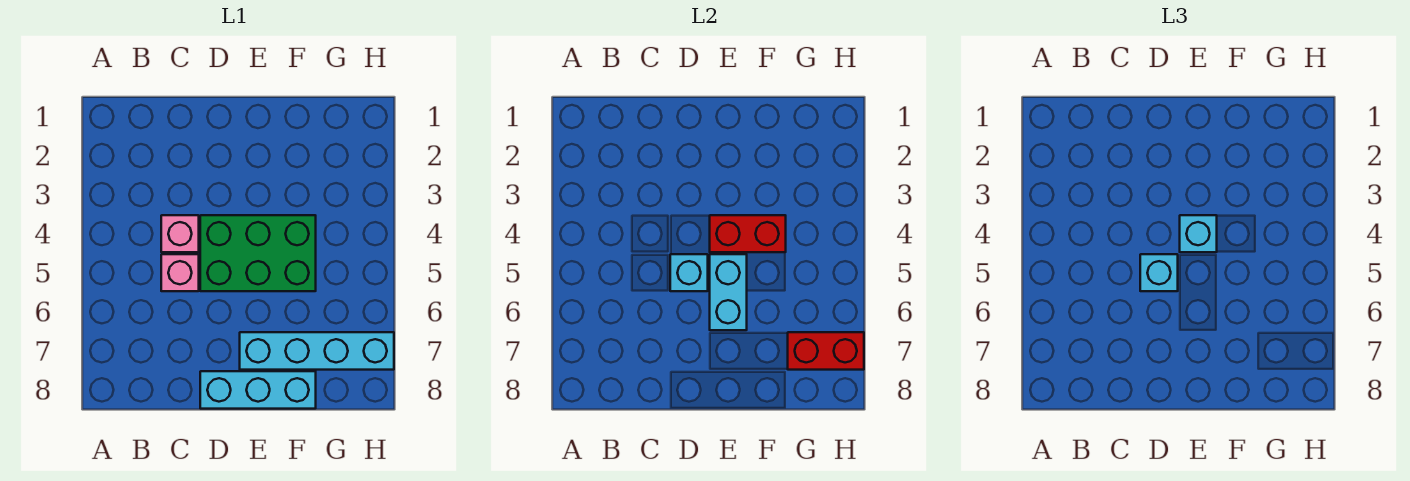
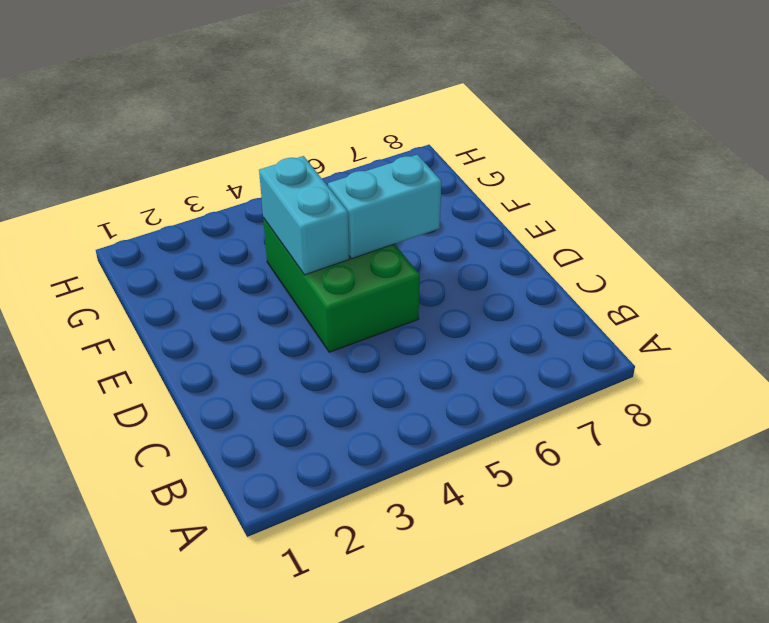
cyan 1x2 brick [259,156,349,275] -> red 1x2 brick [710,215,786,252]
none -> pink 1x1 brick [161,215,199,252]
none -> pink 1x1 brick [161,254,199,291]

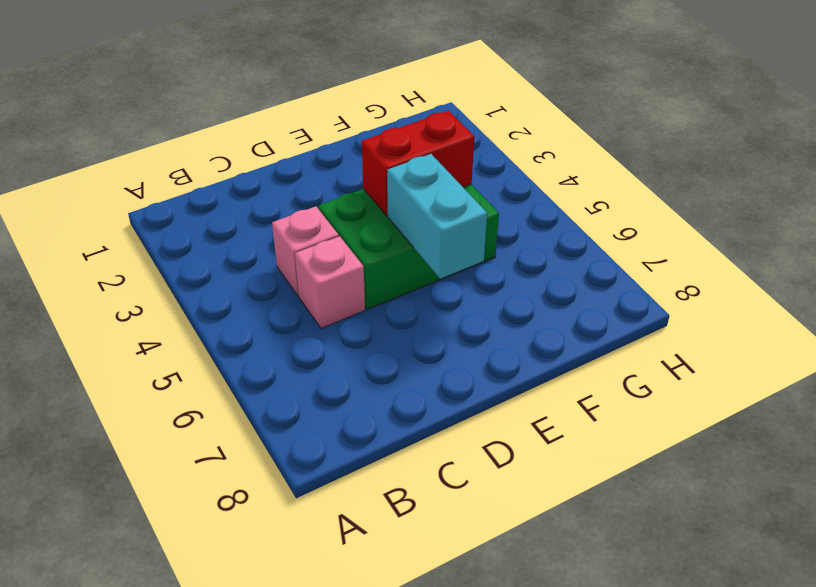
none -> cyan 1x3 brick [200,371,316,409]
none -> cyan 1x4 brick [240,332,394,370]

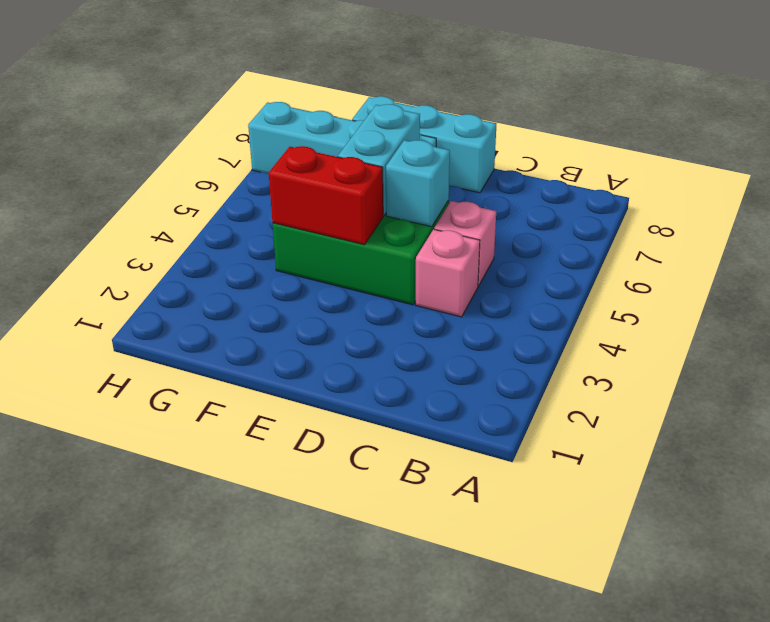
none -> red 1x2 brick [788,332,864,370]
none -> cyan 1x1 brick [1140,254,1178,291]

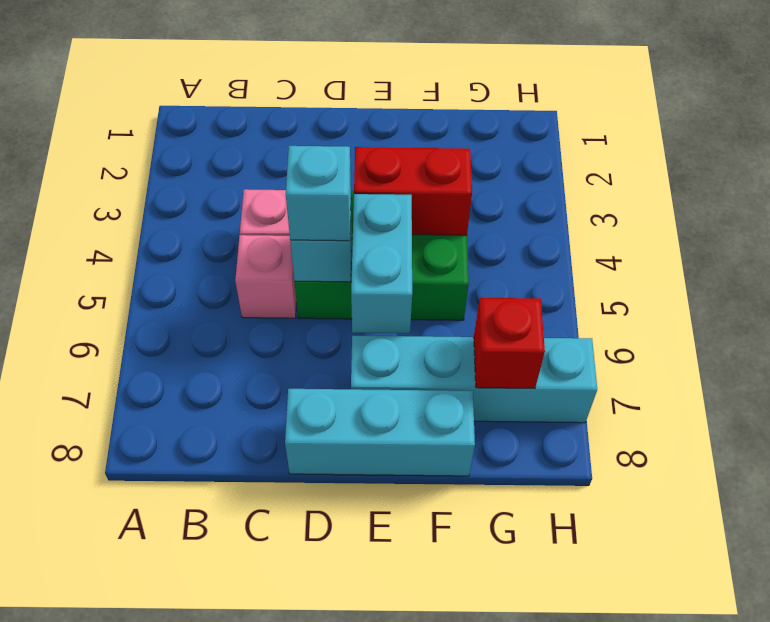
red 1x1 brick [474,298,545,388] -> red 1x2 brick [788,332,864,370]
none -> cyan 1x1 brick [1180,215,1217,252]

